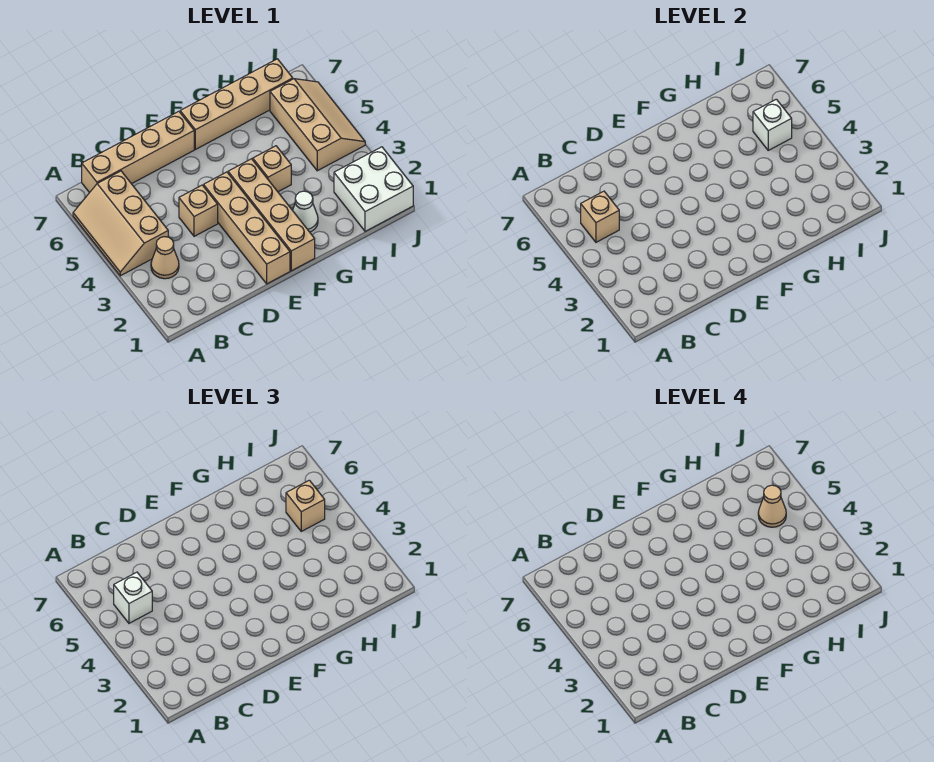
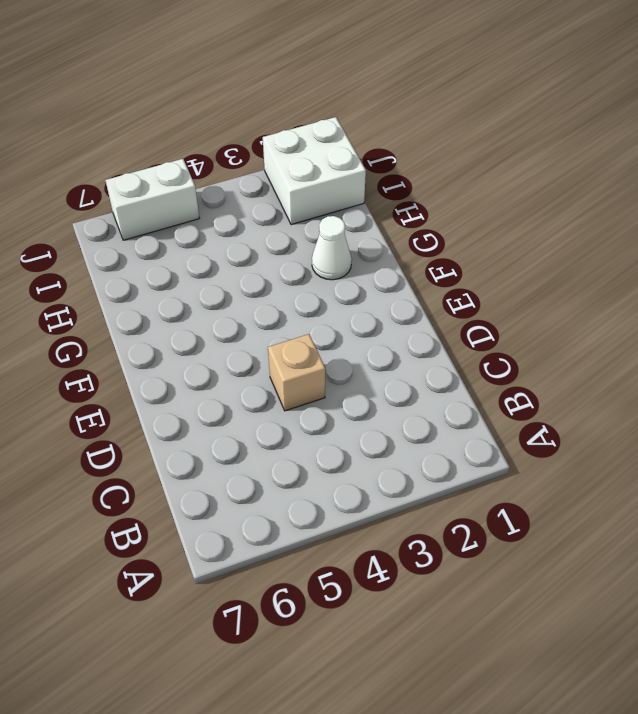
white 1x2 brick [105,159,199,240] -> tan 2x3 slope [270,79,365,171]
none -> tan 2x3 slope [73,171,168,276]
none -> tan 1x1 cone [151,237,179,279]
none -> tan 1x4 brick [82,111,194,193]

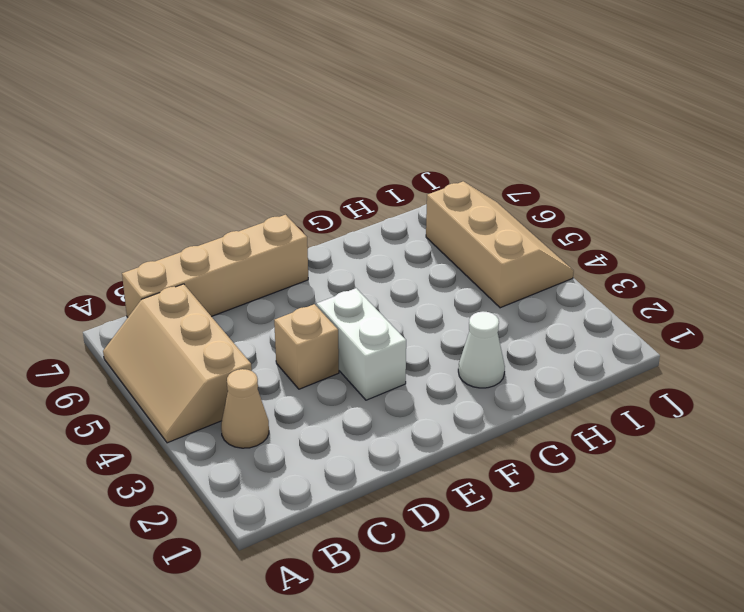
white 1x2 brick [317,288,406,400] -> tan 1x4 brick [204,172,290,284]
none -> tan 1x4 brick [228,159,315,271]
none -> tan 1x4 brick [180,59,293,149]
none -> tan 1x1 brick [253,146,291,192]

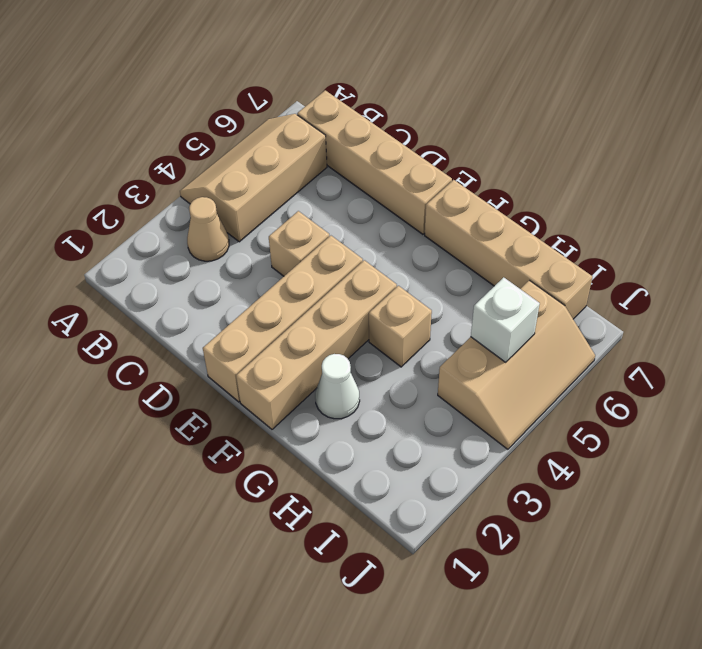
none -> white 2x2 brick [334,147,413,231]
none -> tan 1x1 brick [581,191,619,242]
none -> white 1x1 brick [114,572,152,623]

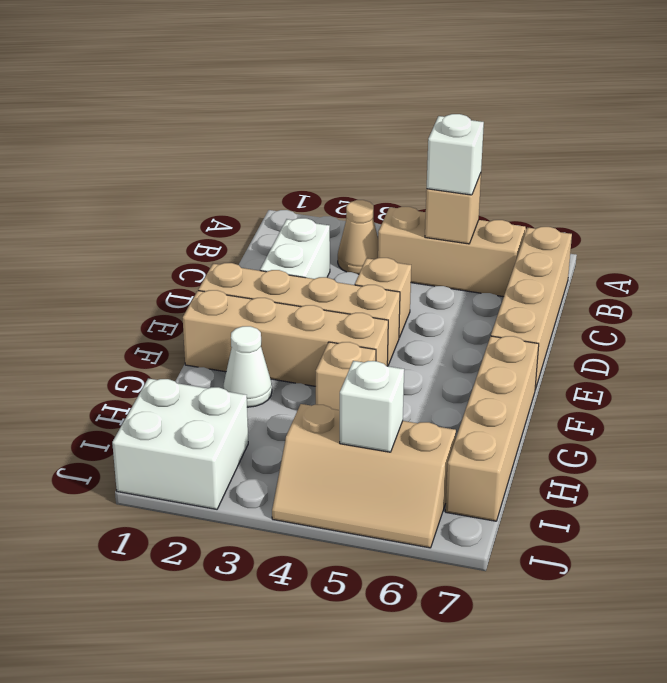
white 1x2 brick [260,218,330,279] -> none
none -> tan 1x1 brick [286,480,325,531]
none -> tan 1x1 cone [758,485,786,527]

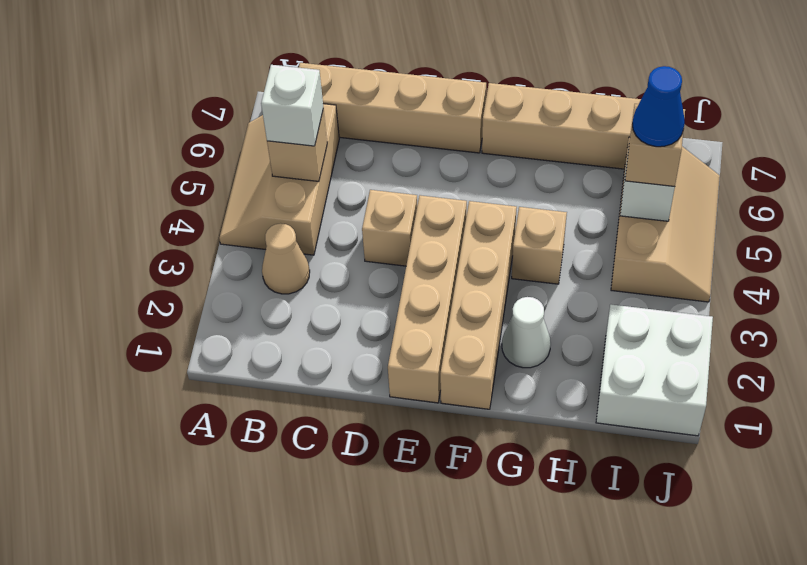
blue 1x1 cone [632,66,685,147] -> tan 1x1 cone [758,485,786,527]

